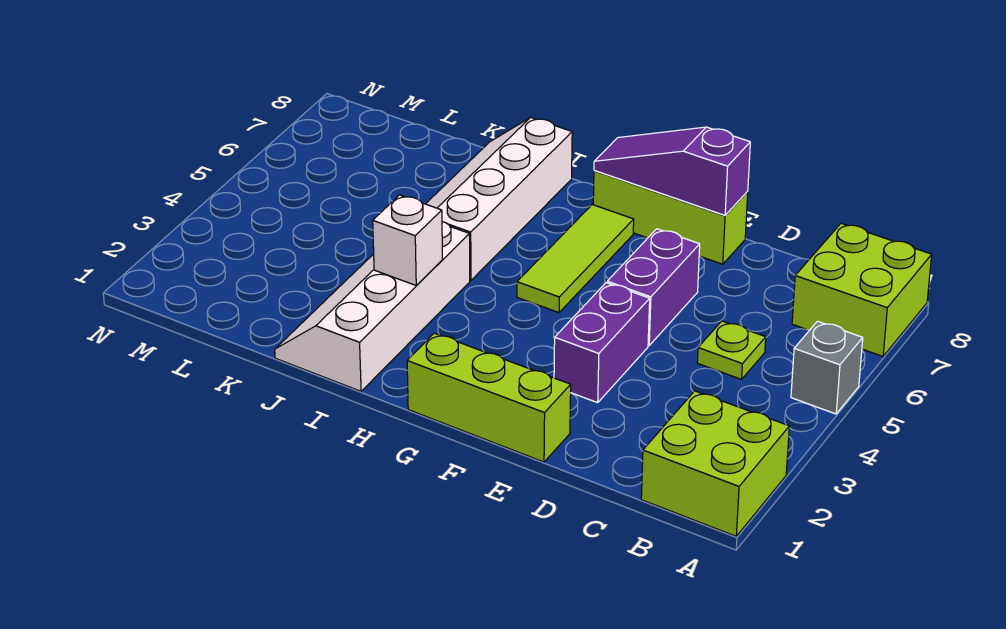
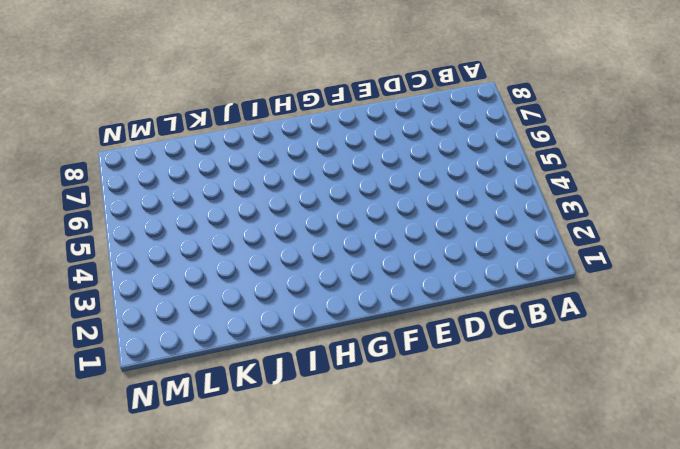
none -> lime 2x2 brick [641,391,789,536]
none -> grey 1x1 brick [791,321,863,414]
none -> lime 2x2 brick [792,223,932,356]

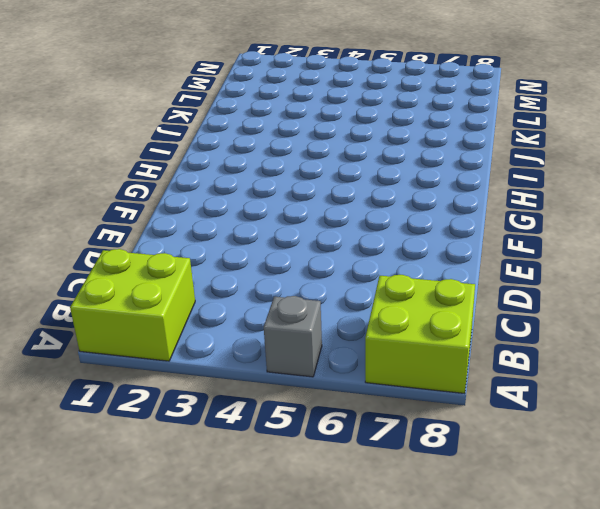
none -> lime 1x1 plate [697,321,766,379]
none -> lime 1x3 brick [407,333,571,462]
none -> purple 1x2 brick [554,283,650,403]

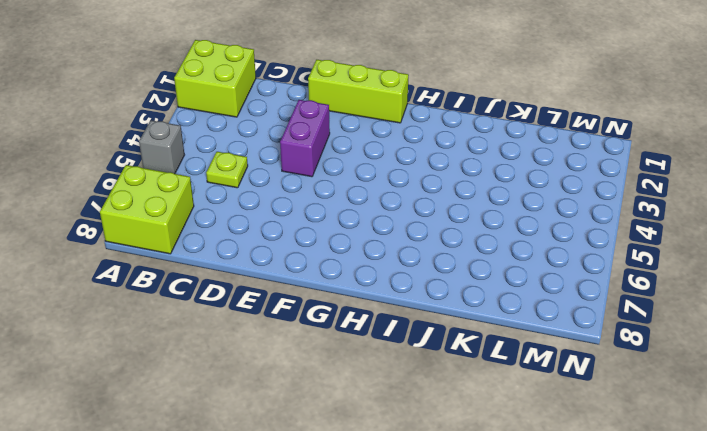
none -> purple 1x2 brick [607,229,700,346]
none -> lime 1x3 brick [593,171,748,264]
none -> lime 1x3 tile [517,205,634,313]

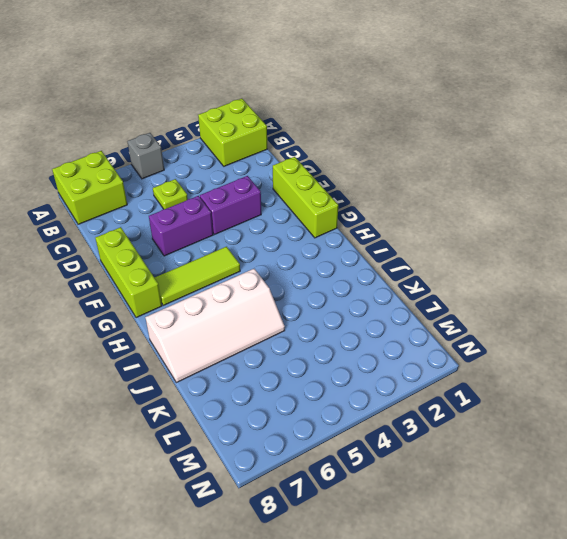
none -> white 2x4 slope [275,222,470,391]
none -> purple 1x3 slope [594,127,750,215]
none -> white 1x1 brick [373,195,442,285]

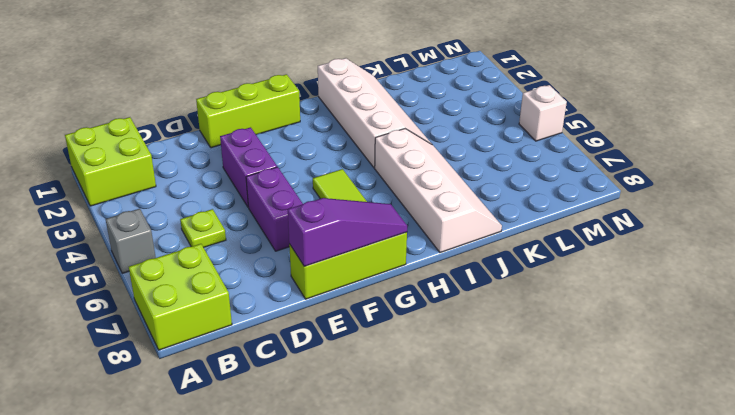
white 1x1 brick [519,85,567,141] -> white 1x1 brick moved to [373,195,442,285]

